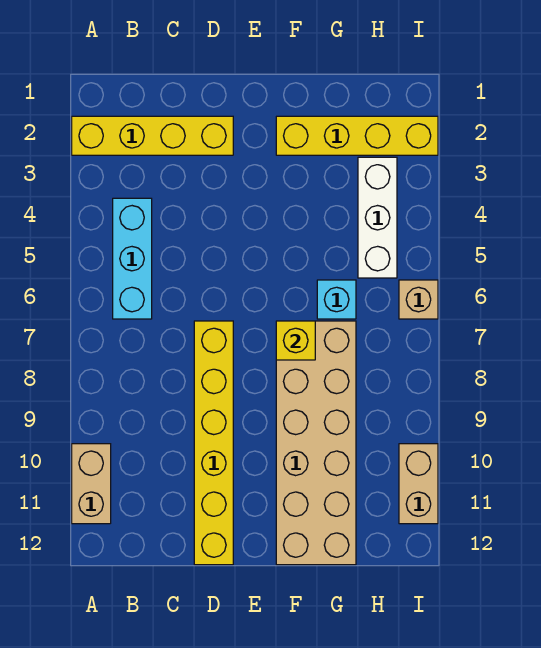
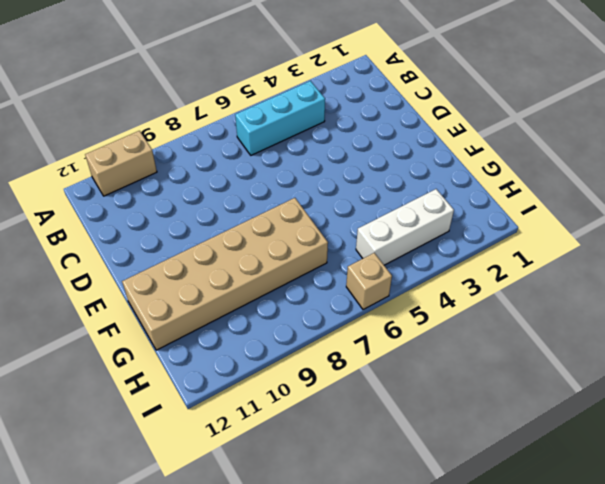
none -> yellow 1x4 brick [72,116,233,155]
none -> yellow 1x6 brick [194,321,233,565]

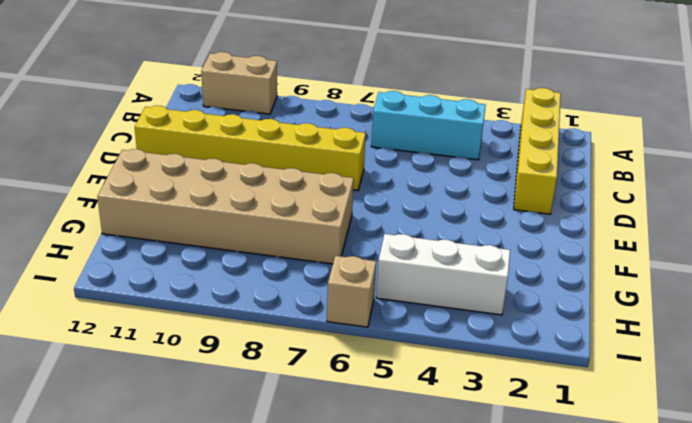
none -> yellow 1x4 brick [276,116,438,155]
none -> cyan 1x1 brick [317,280,356,319]

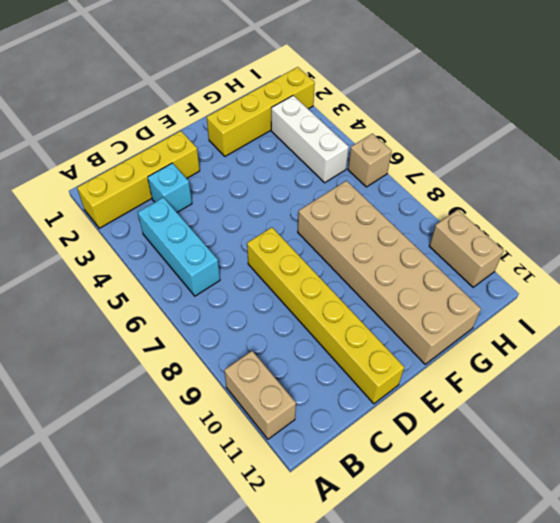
cyan 1x1 brick [148,163,192,212] -> cyan 1x1 brick moved to [317,280,356,319]
none -> yellow 1x1 brick [276,321,315,360]

